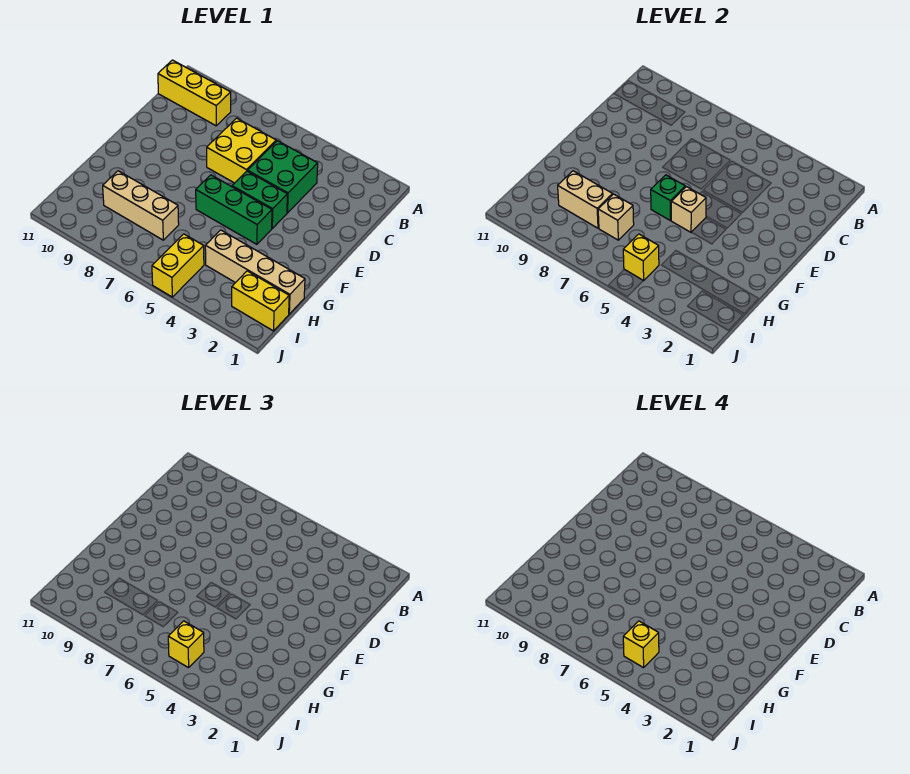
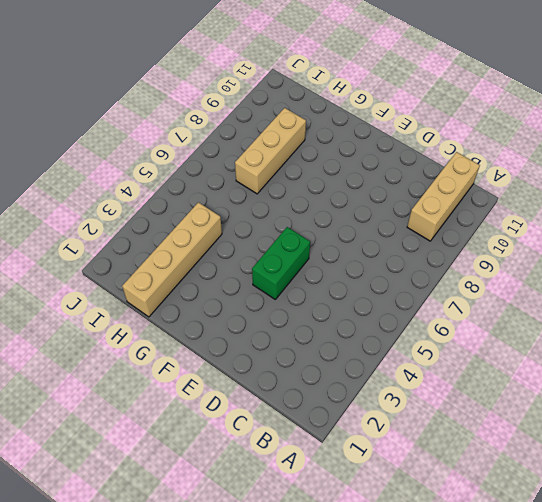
tan 1x3 brick [407,152,480,241] -> yellow 1x3 brick [158,60,231,126]
none -> green 2x2 brick [248,141,318,213]
none -> yellow 2x2 brick [207,118,276,183]
none -> green 1x3 brick [196,175,272,244]

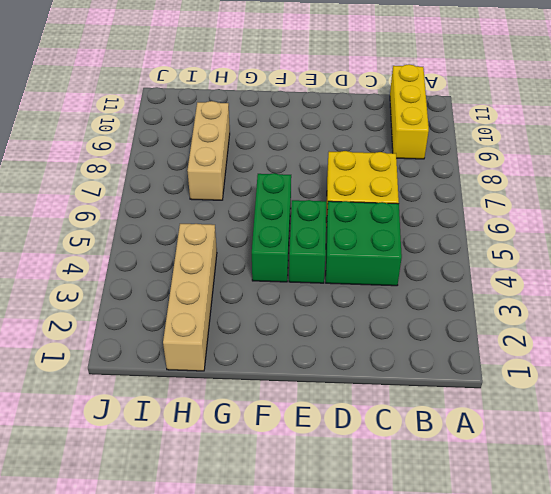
none -> yellow 1x2 brick [232,271,289,331]
none -> yellow 1x2 brick [152,234,204,297]
none -> tan 1x1 brick [671,187,706,232]

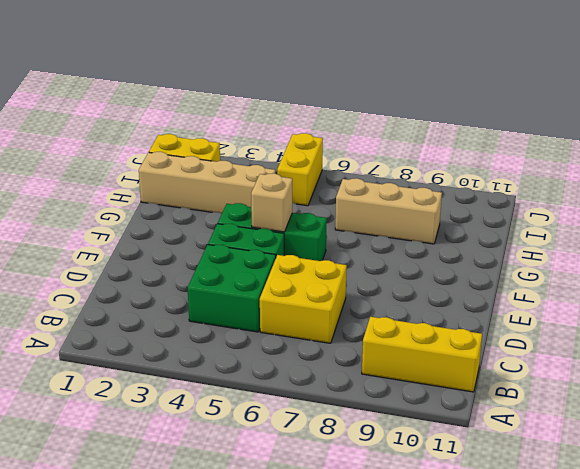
none -> green 1x1 brick [651,175,685,221]
none -> tan 1x1 brick [598,194,634,240]
none -> tan 1x2 brick [558,171,613,228]

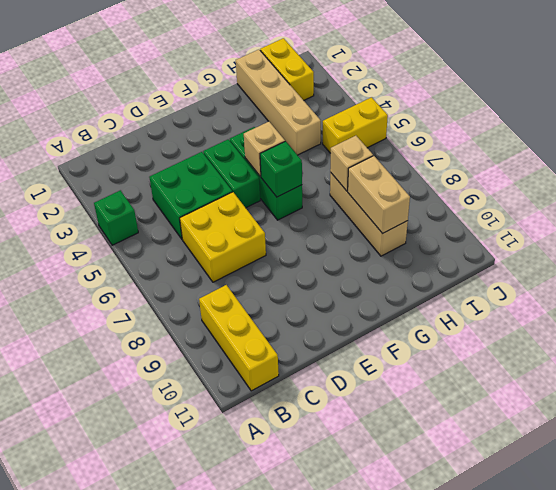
green 1x1 brick [94,190,138,245] -> none
none -> yellow 1x1 brick [623,234,659,281]
none -> yellow 1x1 brick [168,621,204,668]
none -> yellow 1x1 brick [623,621,659,668]

